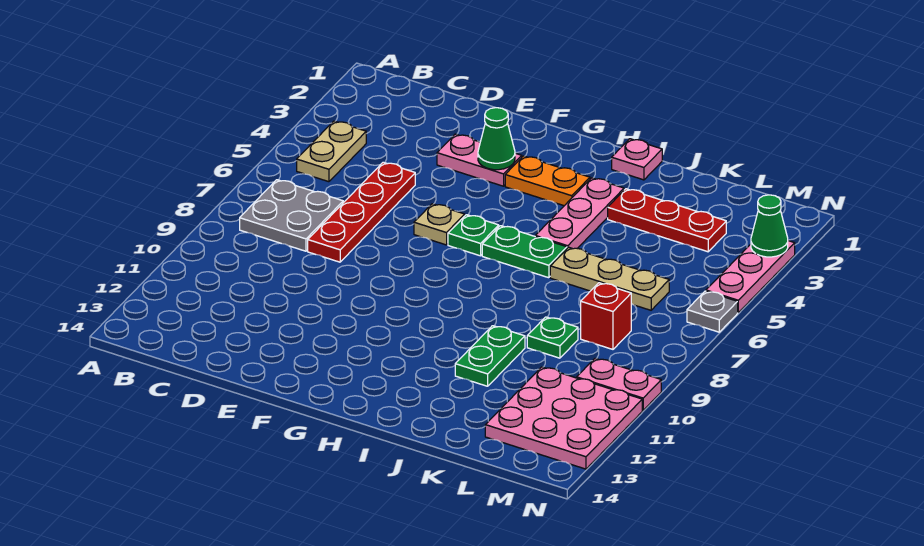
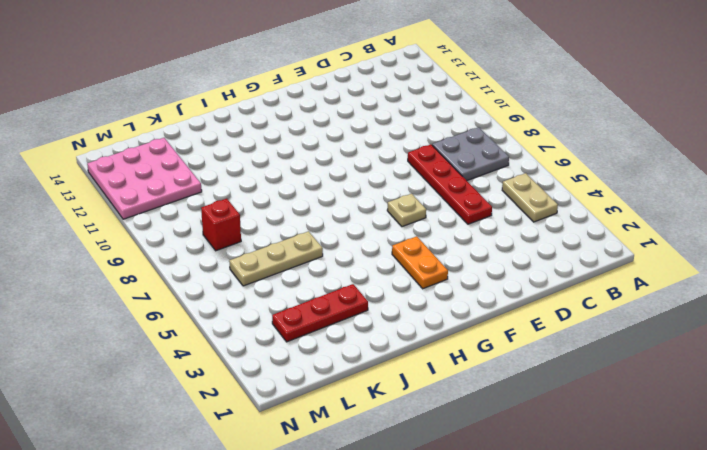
orange 1x2 plate [392,236,448,289] -> orange 1x2 plate turned to [505,156,590,206]
none -> pink 1x2 plate [437,134,522,186]
none -> green 1x1 plate [448,215,499,256]
none -> green 1x2 plate [482,226,567,278]

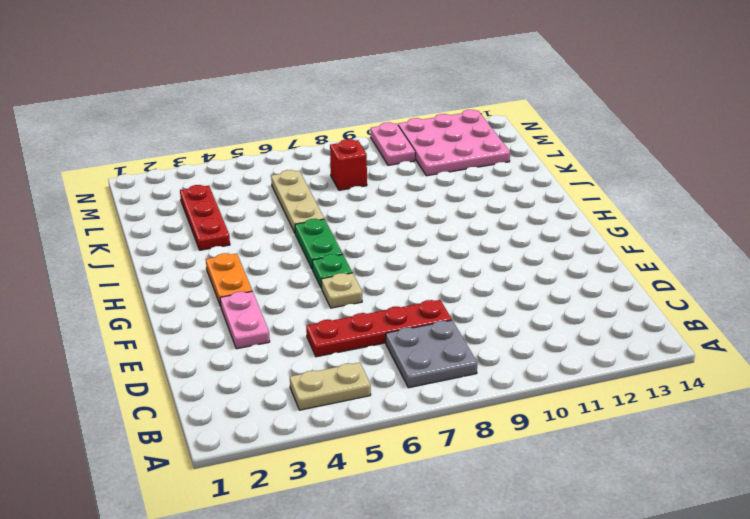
none -> pink 1x1 plate [612,139,662,180]
none -> pink 1x3 plate [535,178,624,249]
none -> green 1x2 plate [455,326,525,386]

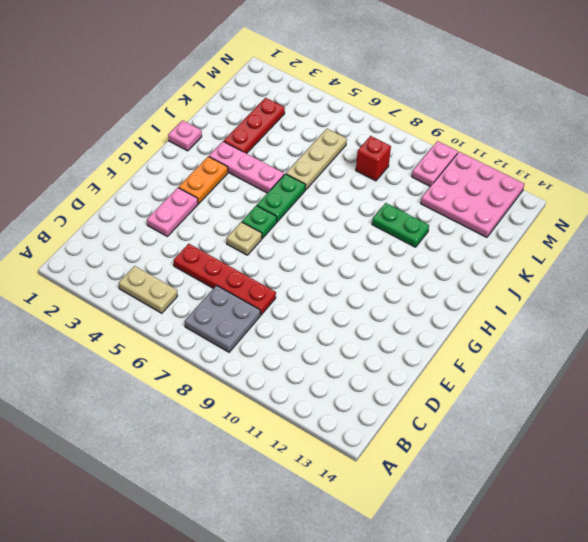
none -> green 1x1 plate [527,317,578,358]
none -> pink 1x3 plate [706,241,795,312]
none -> grey 1x1 plate [687,291,738,332]

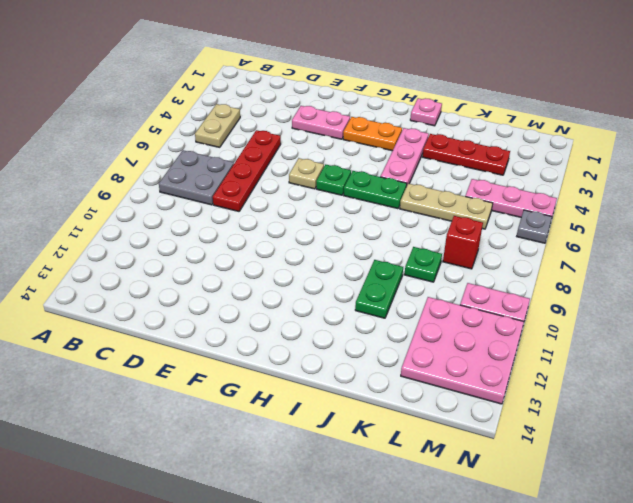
pink 1x3 plate [465,179,557,217] -> pink 1x3 plate turned to [706,241,795,312]
none -> green 1x1 cone [478,108,515,170]
none -> green 1x1 cone [751,195,788,257]

